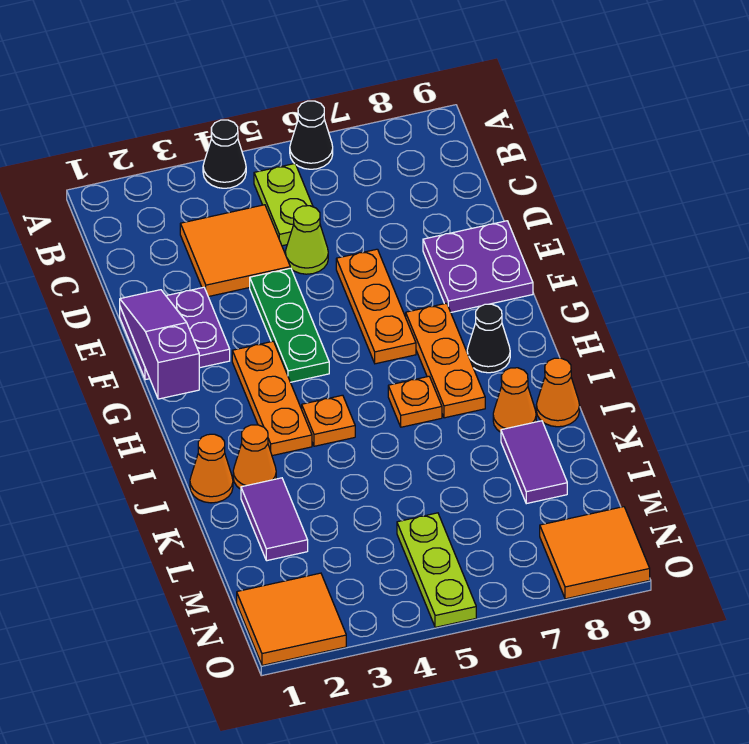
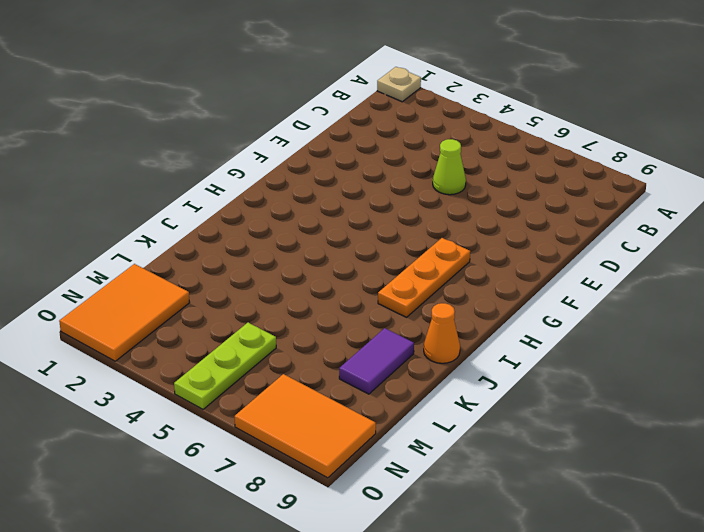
tan 1x1 plate [377,67,421,102] -> none
orange 2x3 tile [59,264,190,361] -> orange 2x2 tile [237,573,346,665]
orange 2x3 tile [234,374,376,478] -> orange 2x2 tile [540,507,650,599]
none -> black 1x1 cone [203,120,246,188]
none -> black 1x1 cone [290,101,333,169]
none -> lime 1x2 plate [254,164,313,246]

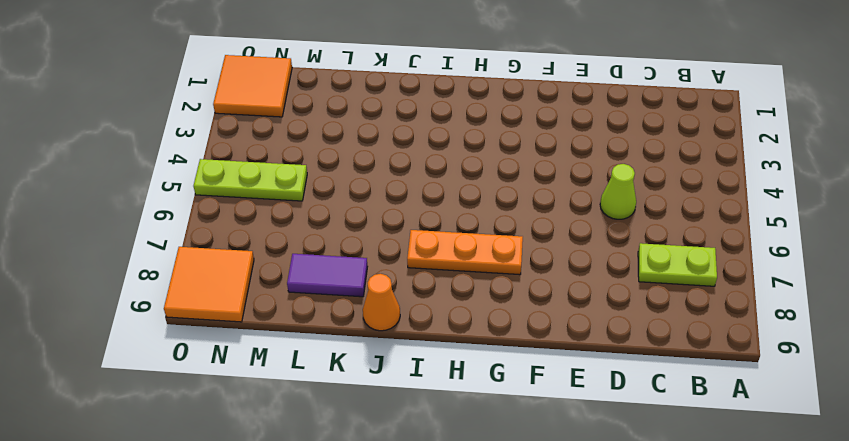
lime 1x2 plate [638,243,717,286] -> lime 1x2 plate moved to [254,164,313,246]
none -> black 1x1 cone [203,120,246,188]
none -> black 1x1 cone [290,101,333,169]
none -> orange 2x2 tile [180,205,290,297]

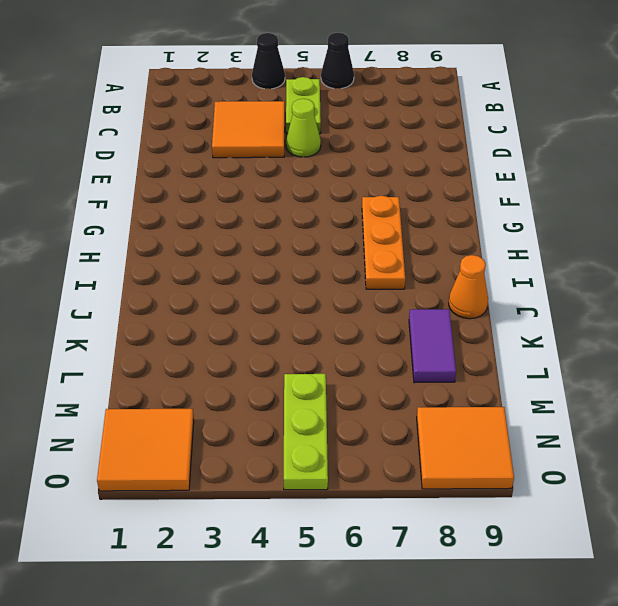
none -> purple 2x2 plate [120,287,230,380]
none -> green 1x3 plate [250,268,329,382]
none -> orange 1x3 plate [336,249,416,364]

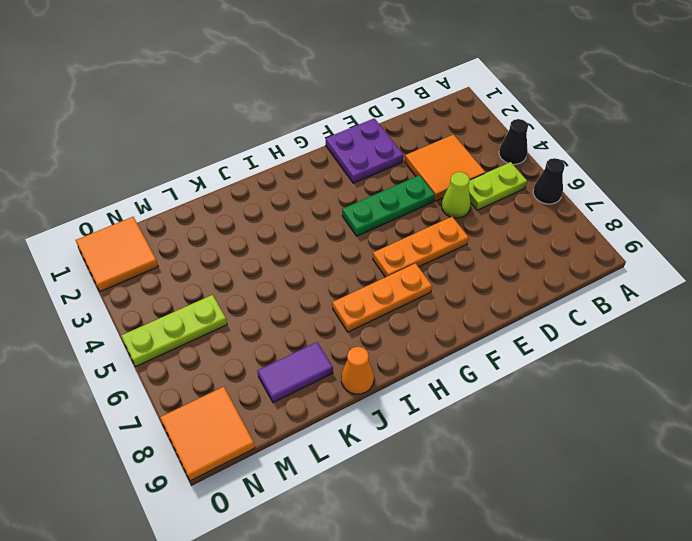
none -> purple 2x2 plate [423,221,533,312]
none -> orange 1x3 plate [232,341,312,456]
none -> black 1x1 cone [467,304,510,373]

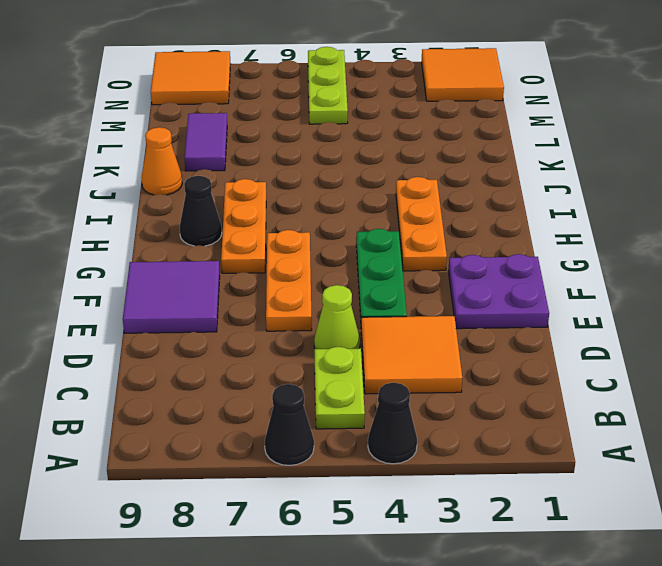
purple 2x2 tile [123,261,220,333] -> purple 2x2 plate [423,221,533,312]
none -> orange 1x1 plate [302,395,355,446]
none -> orange 1x1 plate [388,376,442,427]
none -> orange 1x1 cone [190,434,233,503]

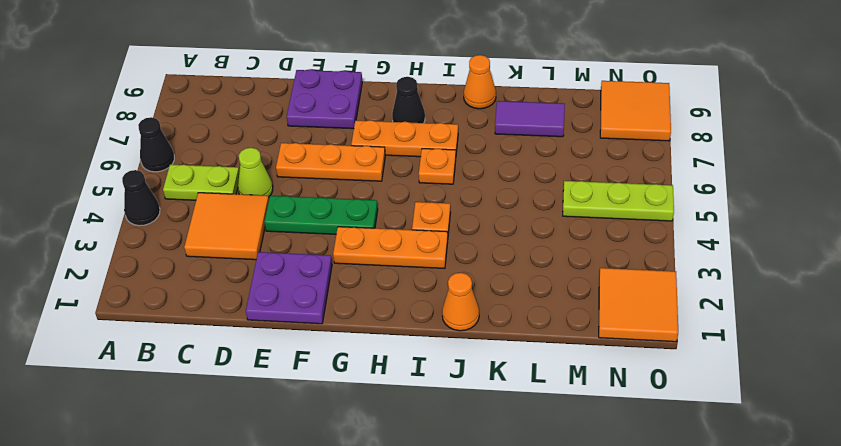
none -> orange 1x1 cone [233,425,276,489]
none -> orange 1x1 cone [493,368,536,432]
none -> purple 1x2 tile [241,478,308,561]

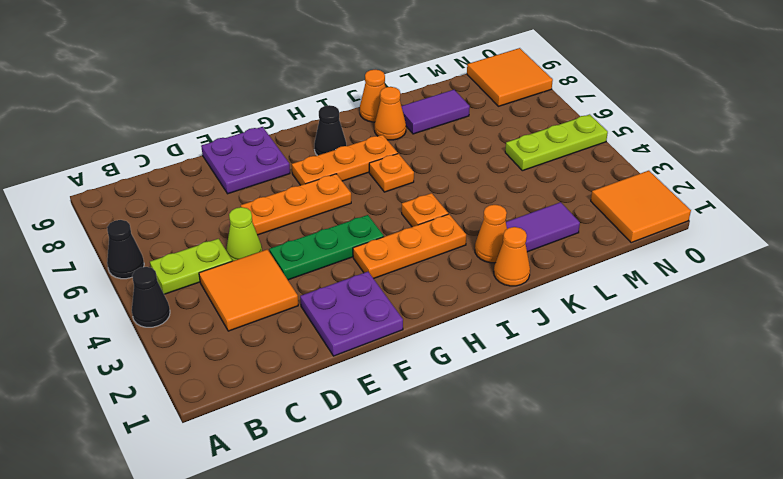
none -> purple 1x3 slope [120,290,199,399]

